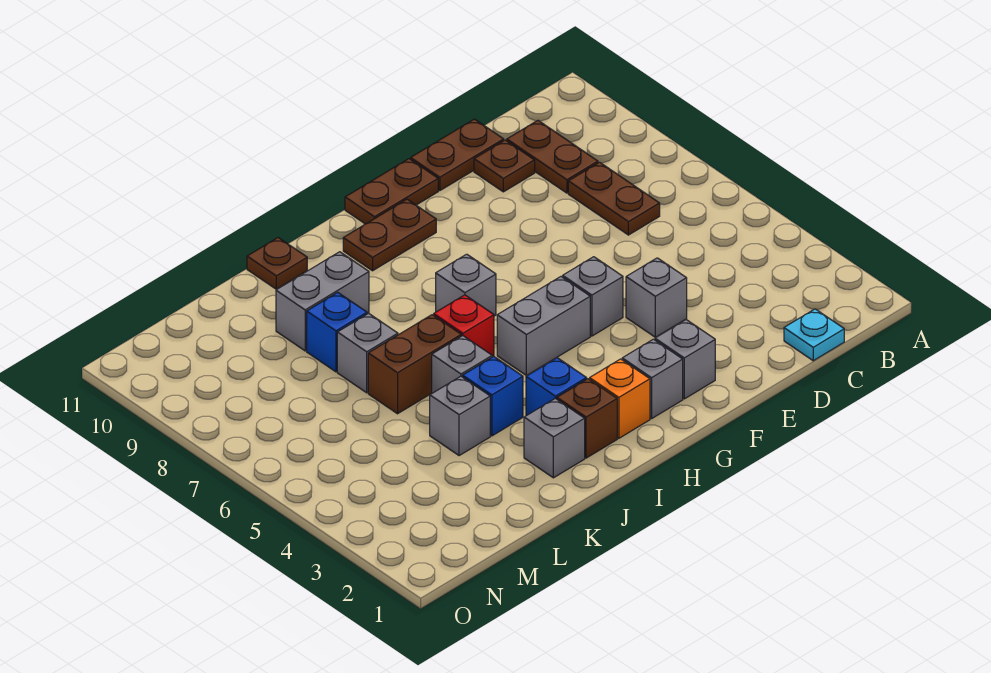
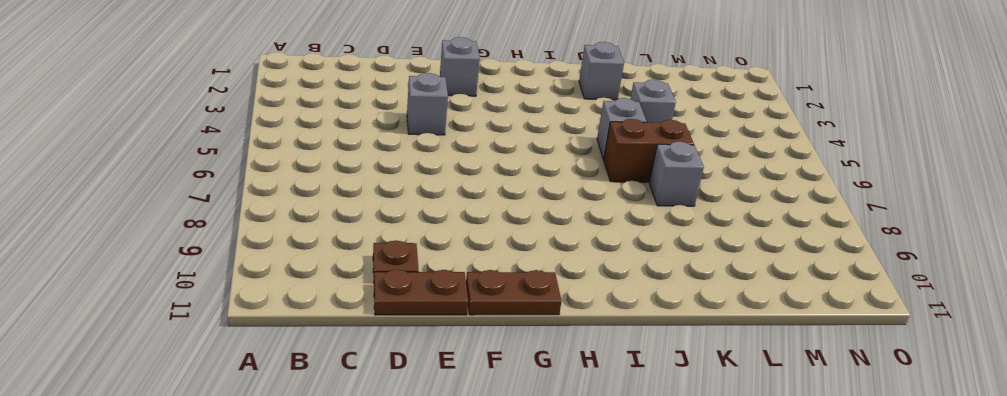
none -> cyan 1x1 plate [784,309,844,361]
none -> brown 1x2 plate [568,162,660,235]
none -> brown 1x2 plate [507,121,598,193]

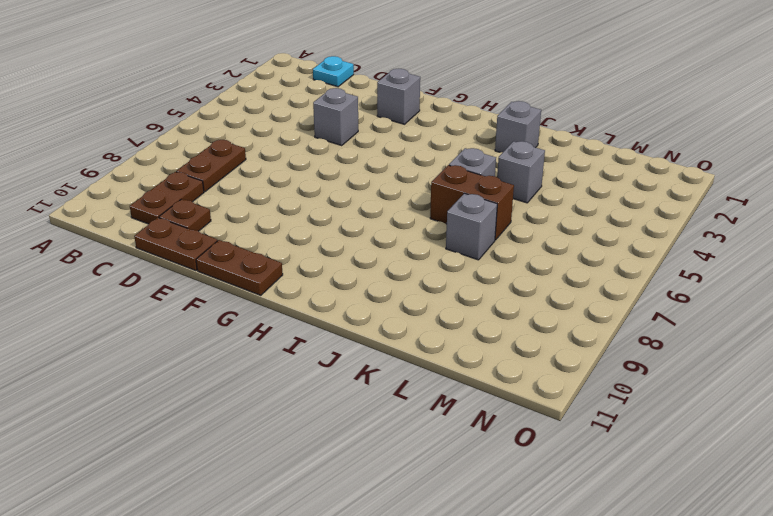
none -> grey 1x1 brick [563,257,623,336]
none -> grey 1x1 brick [622,339,683,419]
none -> grey 1x2 brick [497,277,590,376]

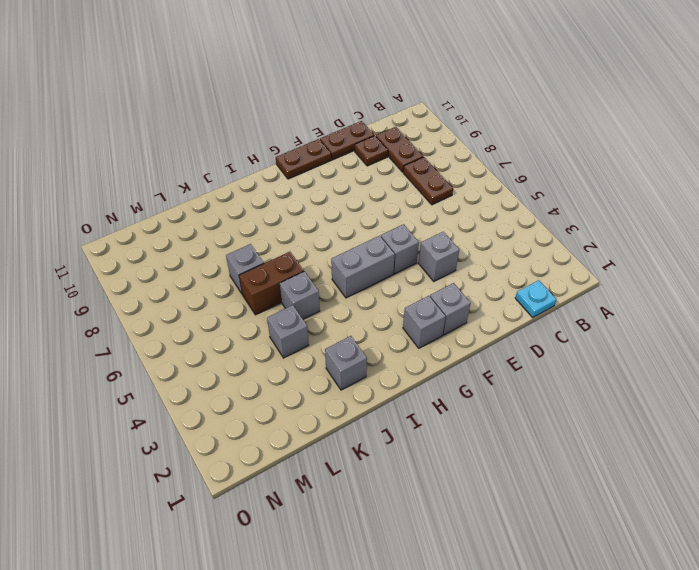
none -> brown 1x2 plate [343,199,436,271]
none -> orange 1x1 brick [590,359,650,438]
none -> grey 1x1 brick [436,254,496,316]

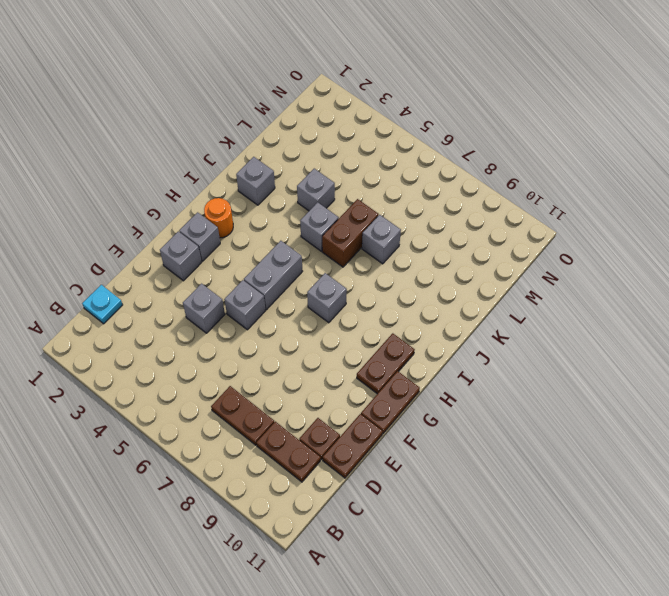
orange 1x1 round brick [204,198,233,238] -> orange 1x1 brick [590,359,650,438]
none -> brown 1x1 brick [557,379,617,458]
none -> blue 1x1 brick [526,358,587,416]
none -> red 1x1 brick [434,295,494,357]

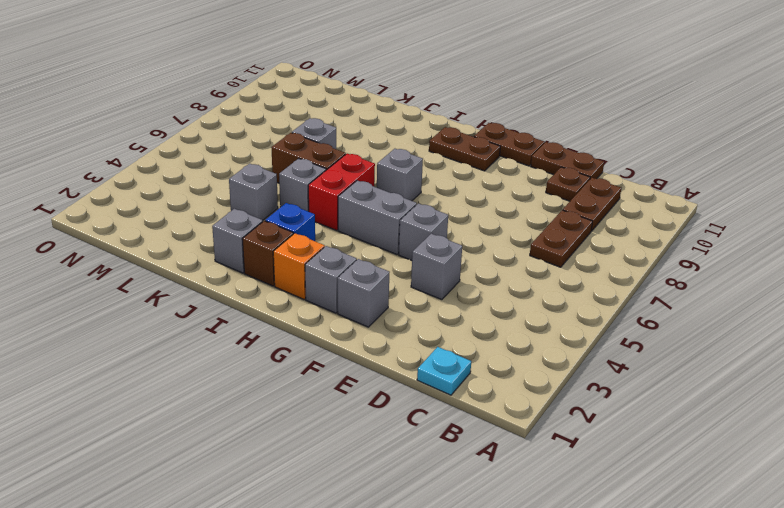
red 1x2 brick [308,153,375,230] -> red 1x1 brick [434,295,494,357]
none -> blue 1x1 brick [463,357,523,436]
none -> grey 1x2 brick [276,252,369,351]
none -> brown 1x1 plate [247,238,307,289]

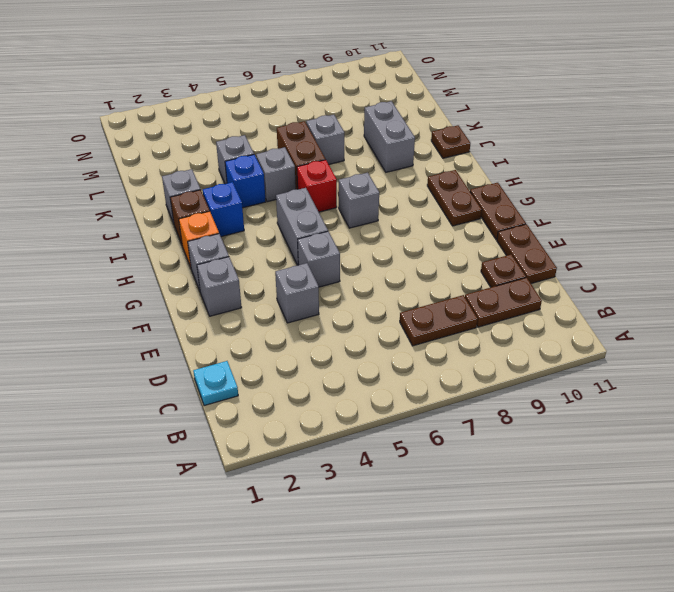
none -> blue 1x1 brick [307,292,367,372]

